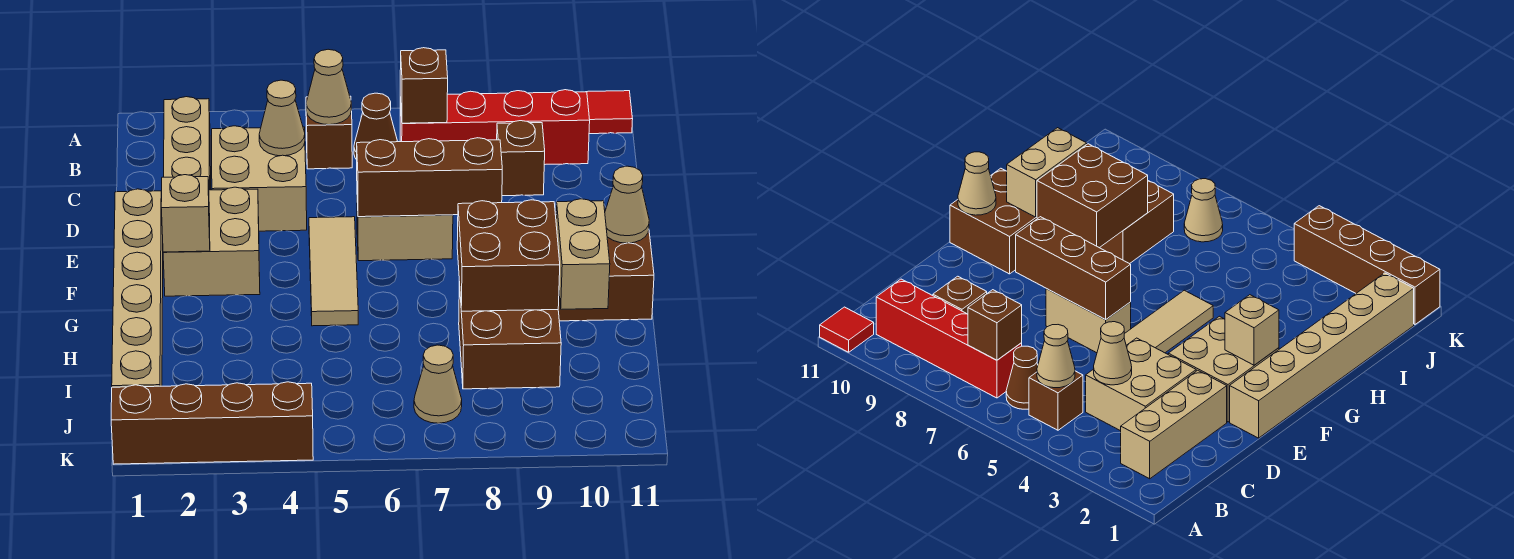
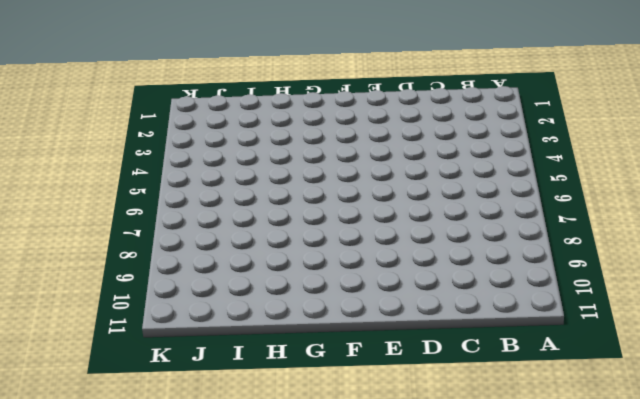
none -> red 1x1 tile [587,91,633,134]
none -> tan 1x3 brick [164,97,211,190]
none -> brown 1x1 brick [306,96,352,169]

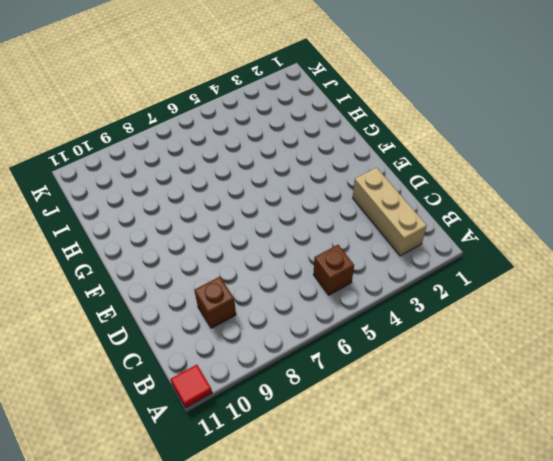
none -> brown 1x1 cone [354,93,398,160]
none -> red 1x4 brick [400,90,590,165]
none -> tan 2x2 brick [212,126,307,231]

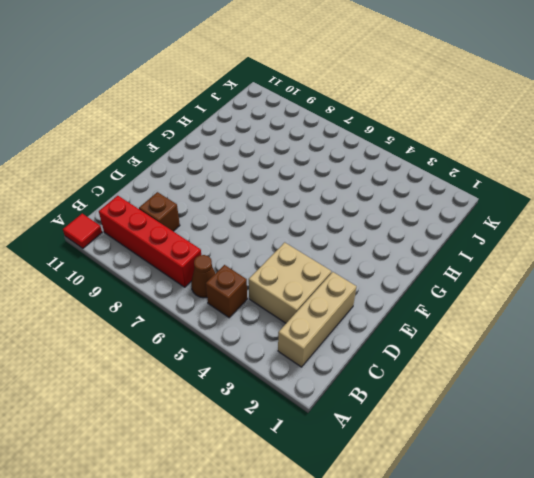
none -> tan 1x6 brick [112,189,163,387]
none -> tan 2x2 brick [163,187,260,296]
none -> tan 1x3 tile [309,217,358,326]

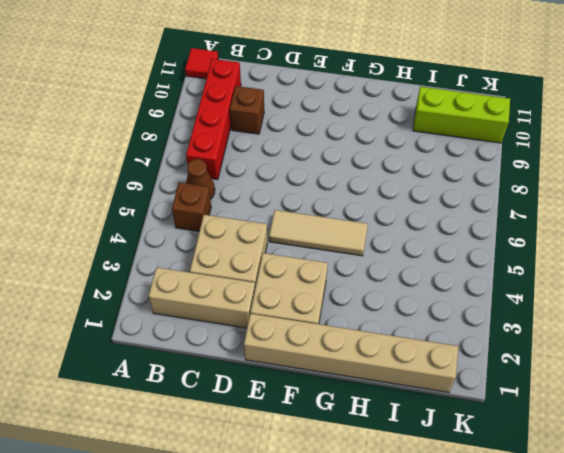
lime 1x3 brick [413,87,510,143] -> none
none -> tan 1x2 brick [357,203,453,261]
none -> brown 2x2 brick [558,231,654,321]
none -> brown 2x2 brick [459,282,561,389]

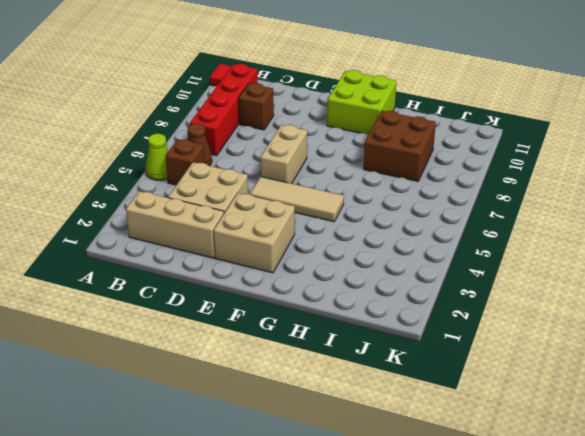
lime 1x1 cone [146,134,168,180] -> none
lime 2x2 brick [327,70,396,135] -> brown 2x2 brick [558,231,654,321]
none -> tan 1x6 brick [112,189,163,387]
none -> tan 1x1 cone [414,345,462,423]
none -> brown 1x4 brick [111,382,313,464]

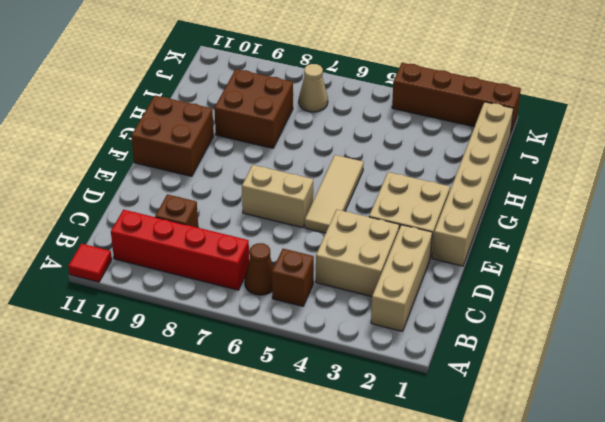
none -> tan 1x1 cone [306,49,351,125]
none -> brown 1x1 brick [400,48,448,123]
none -> tan 1x1 cone [259,80,305,156]

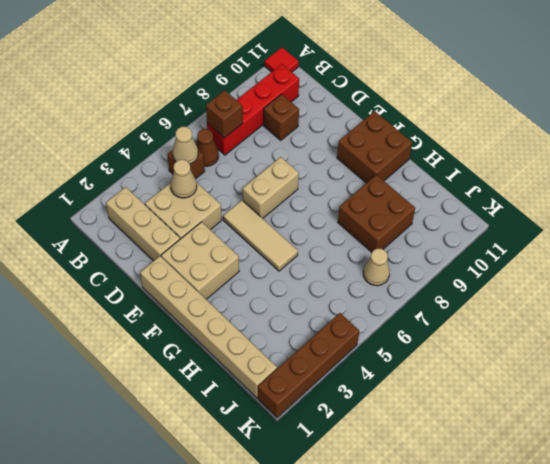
none -> brown 1x3 brick [357,138,502,217]
none -> tan 1x1 brick [161,175,210,252]
none -> tan 1x1 cone [605,166,649,243]

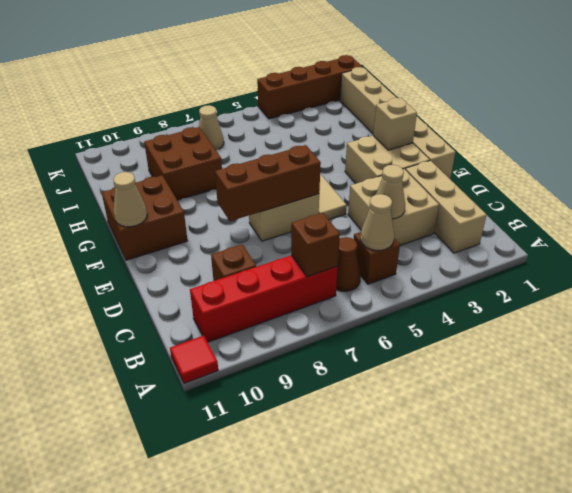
none -> brown 2x2 brick [457,200,560,311]
none -> tan 1x2 brick [556,199,610,309]

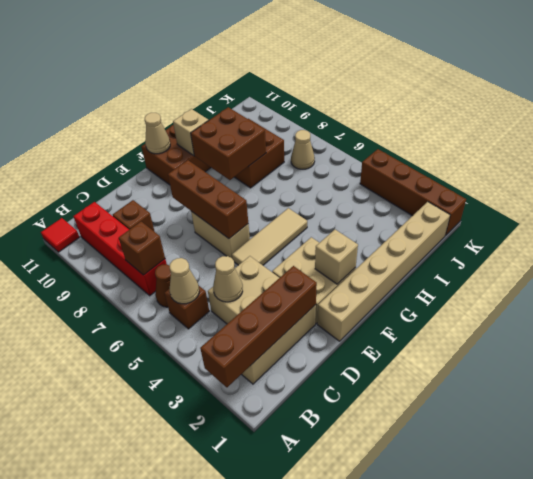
brown 1x4 brick [200,266,317,387] -> none
tan 1x1 brick [173,109,209,156] -> tan 1x2 brick [556,199,610,309]

